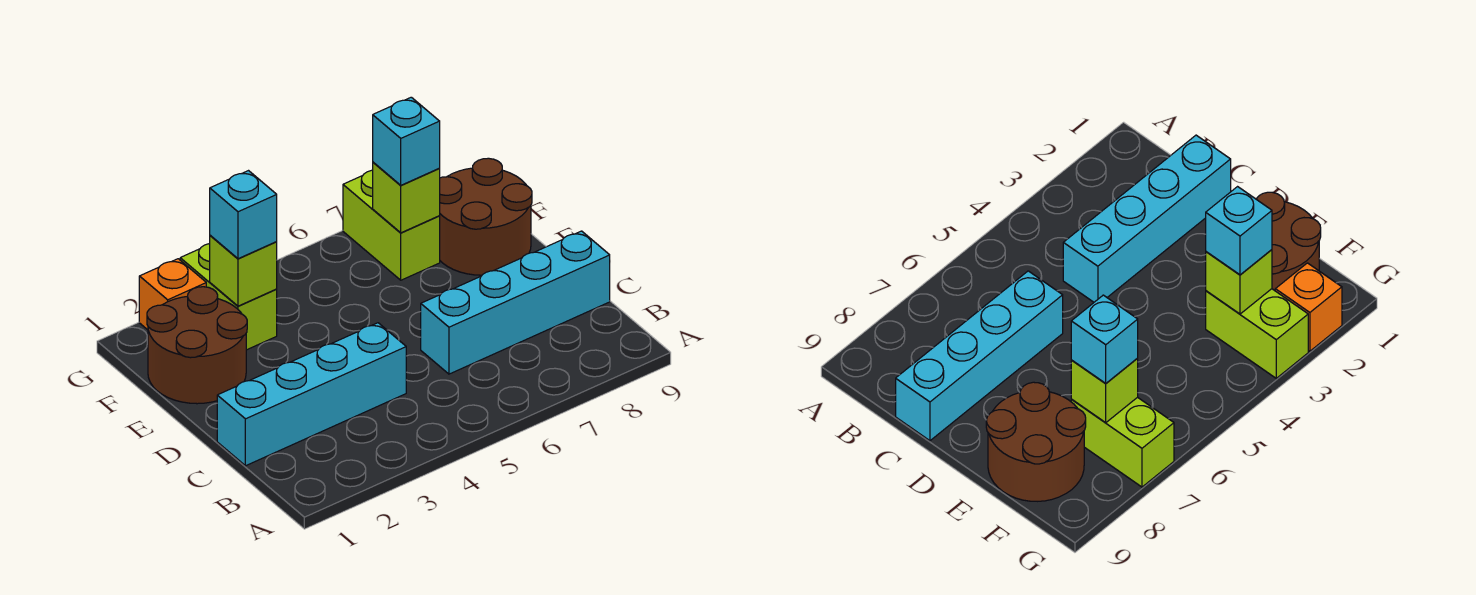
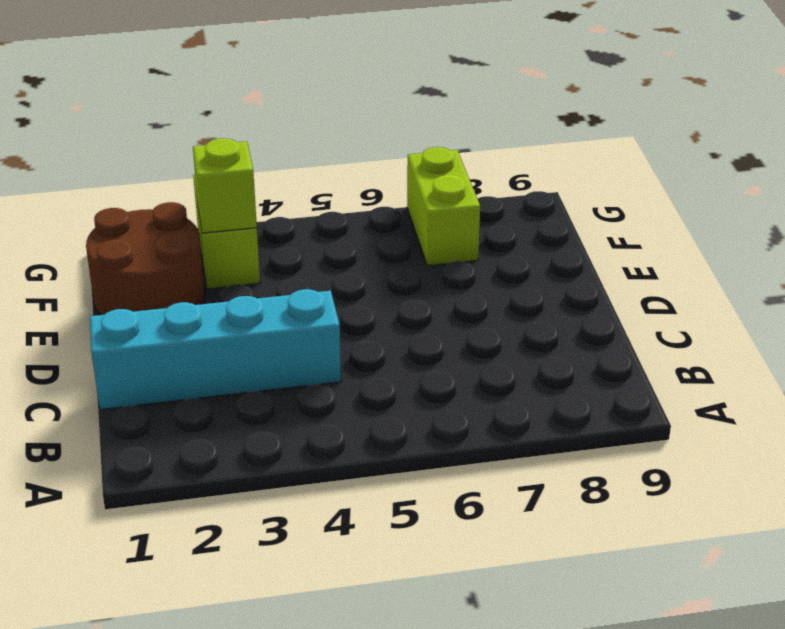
none -> cyan 1x4 brick [421,231,610,374]
none -> brown 2x2 round brick [440,158,532,275]

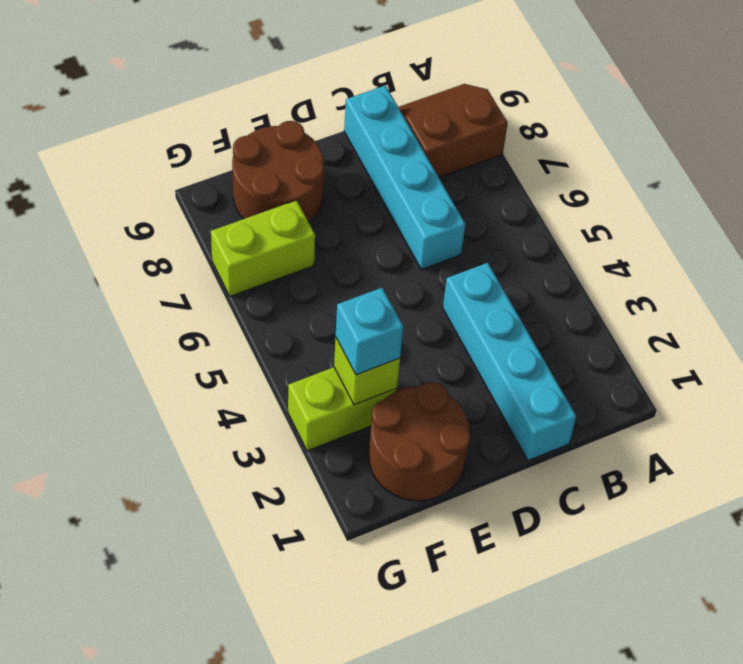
brown 2x2 slope [398,84,508,178] -> none
none -> orange 1x1 brick [139,259,206,330]
none -> lime 1x1 brick [373,162,440,233]

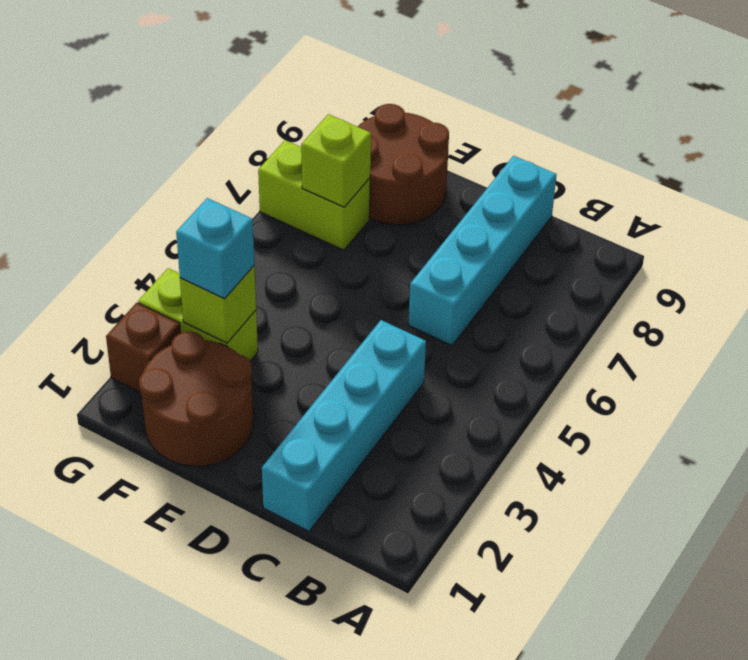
brown 1x1 brick [106,303,180,392] -> orange 1x1 brick [139,259,206,330]
none -> cyan 1x1 brick [373,97,440,185]

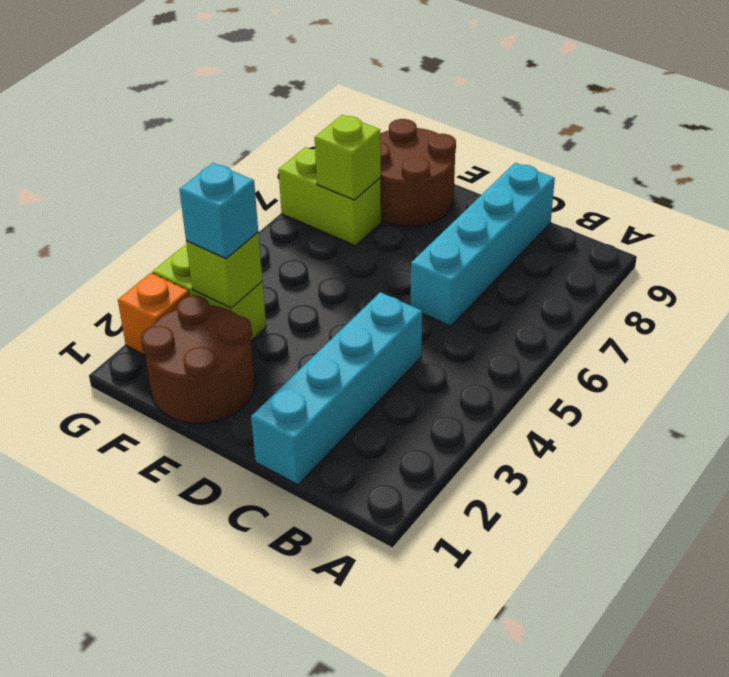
none -> cyan 1x1 brick [373,97,440,185]

